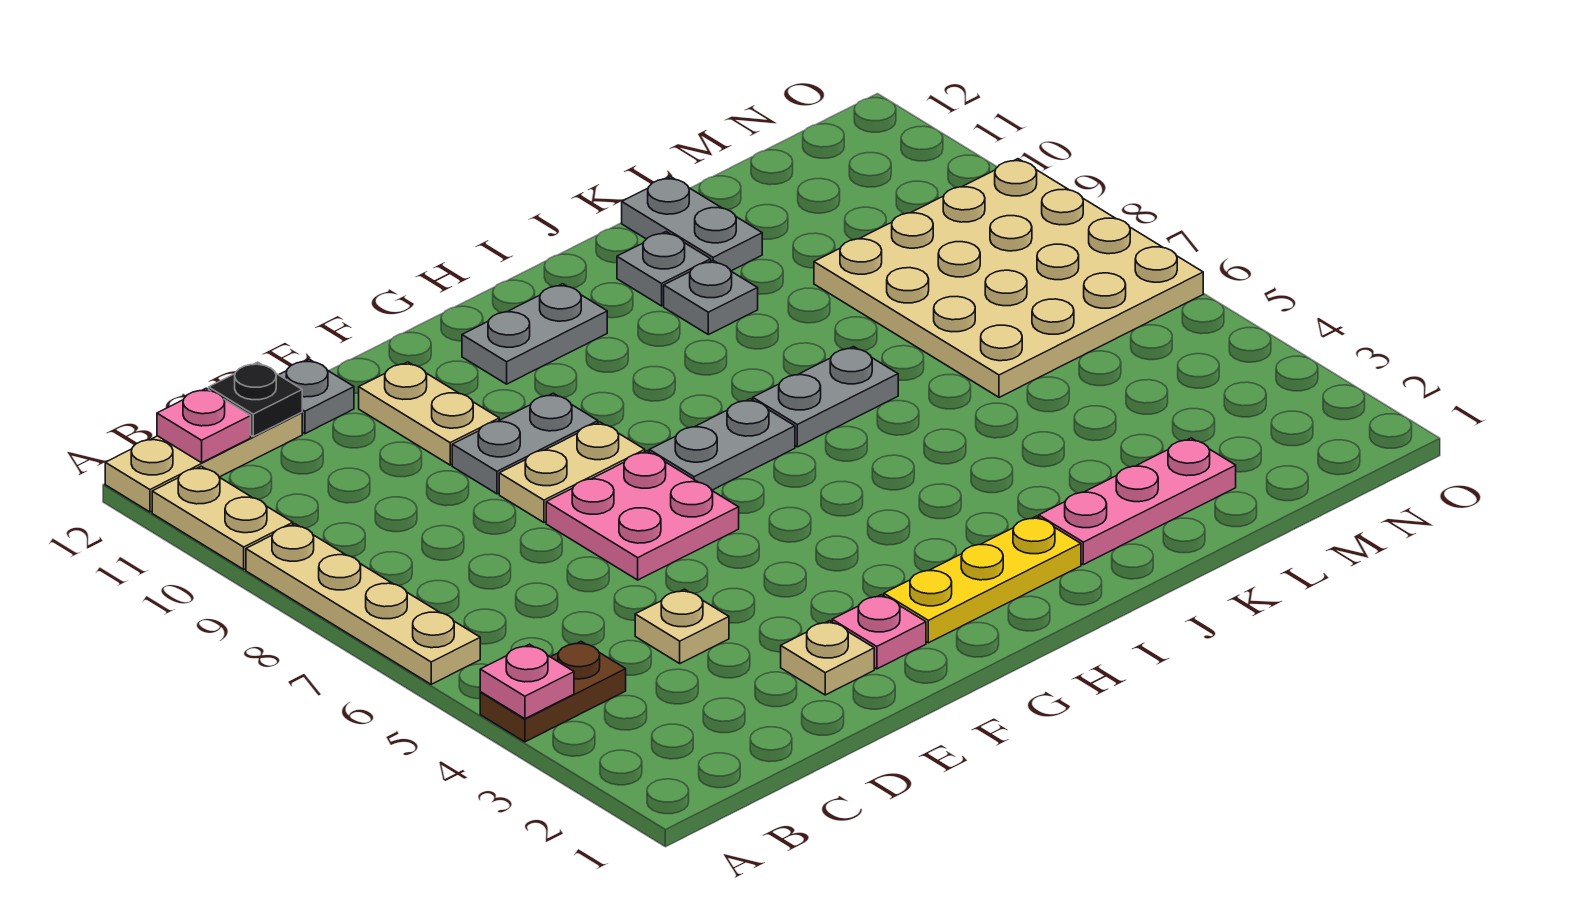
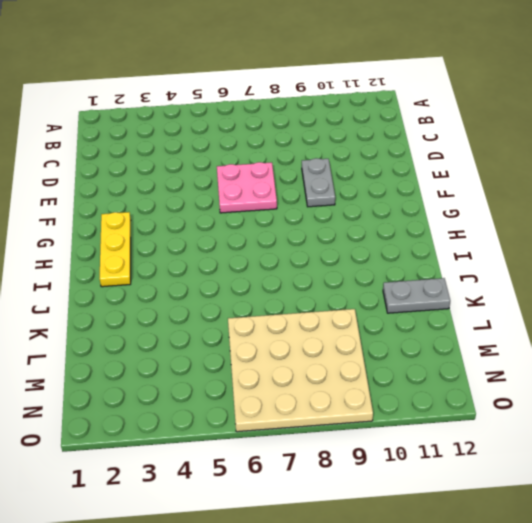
none -> brown 1x2 plate [480,642,626,742]
none -> tan 1x4 plate [246,524,480,684]
none -> tan 1x2 plate [152,466,293,569]

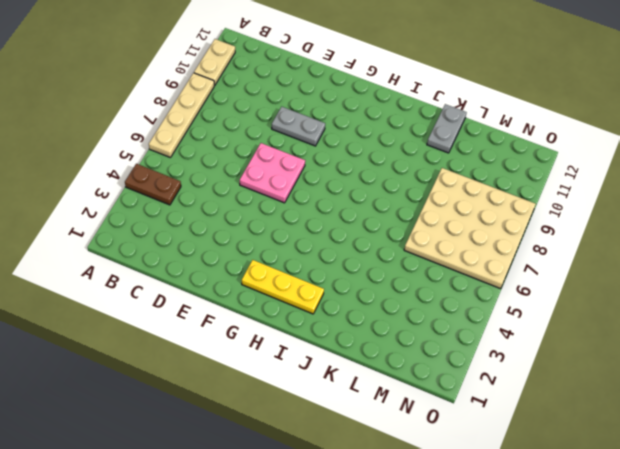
none -> tan 1x3 plate [105,412,302,512]
none -> tan 1x1 plate [635,589,729,663]
none -> grey 1x1 plate [279,359,354,434]

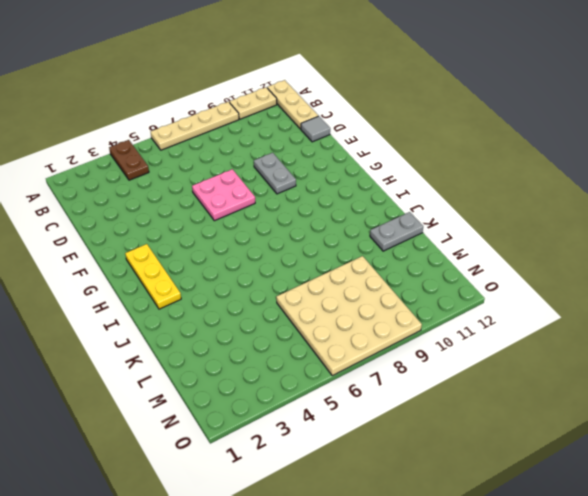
grey 1x1 tile [301,116,330,142] -> grey 1x1 plate [279,359,354,434]
none -> tan 1x1 plate [635,589,729,663]
none -> tan 1x1 plate [781,621,874,695]
none -> tan 1x2 plate [499,422,645,522]

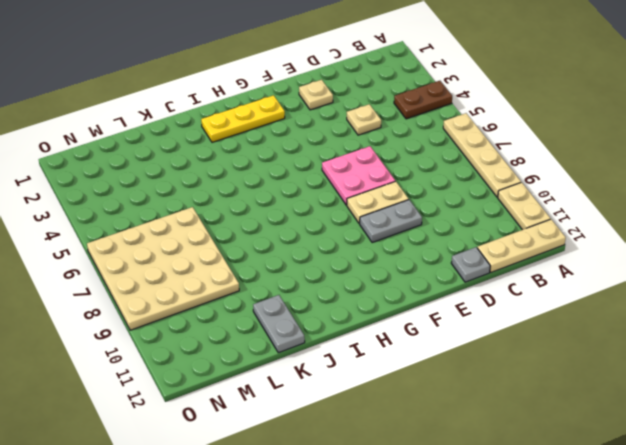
none -> tan 1x2 plate [359,362,499,465]
none -> pink 1x1 plate [832,595,926,669]
none -> grey 1x2 plate [649,399,795,490]

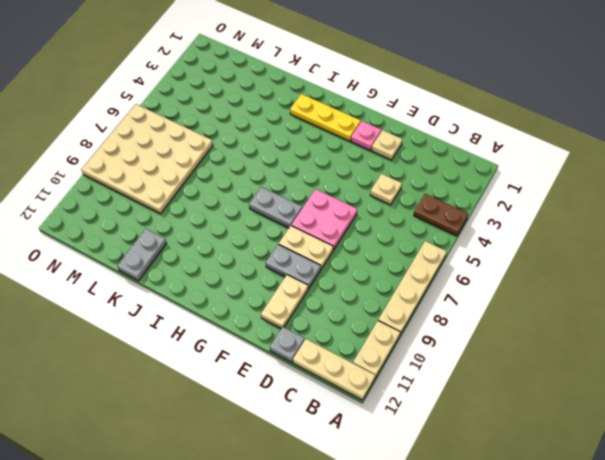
none -> grey 1x2 plate [462,284,607,384]
none -> grey 1x2 plate [753,347,898,447]
none -> pink 1x3 plate [1039,438,1236,565]

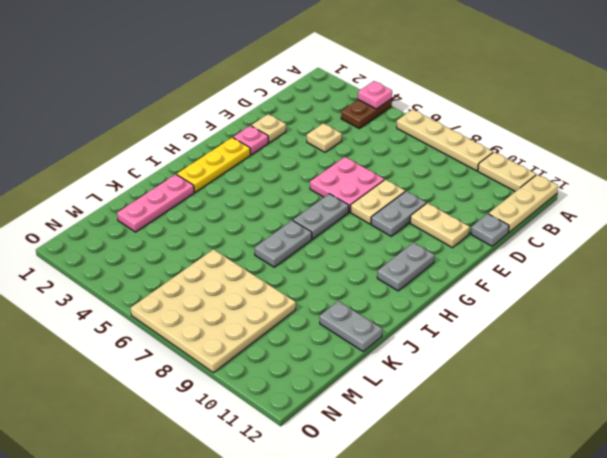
none -> grey 1x1 plate [664,260,758,335]
none -> grey 1x1 plate [617,232,711,306]
none -> pink 1x1 plate [157,388,251,463]

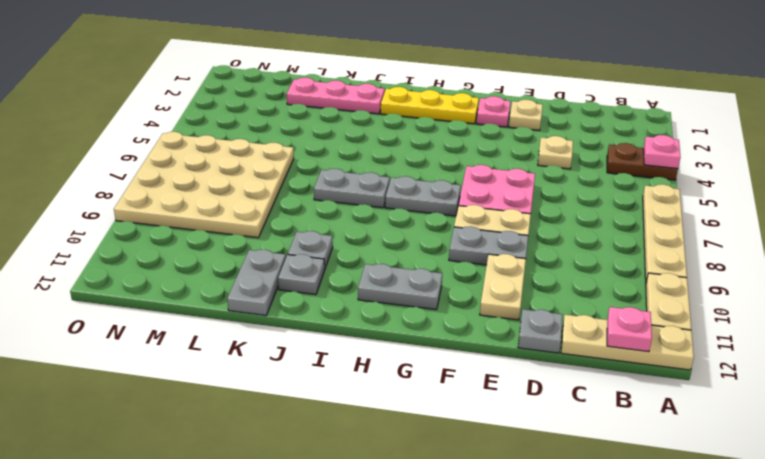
none -> black 1x1 plate [209,362,302,436]

